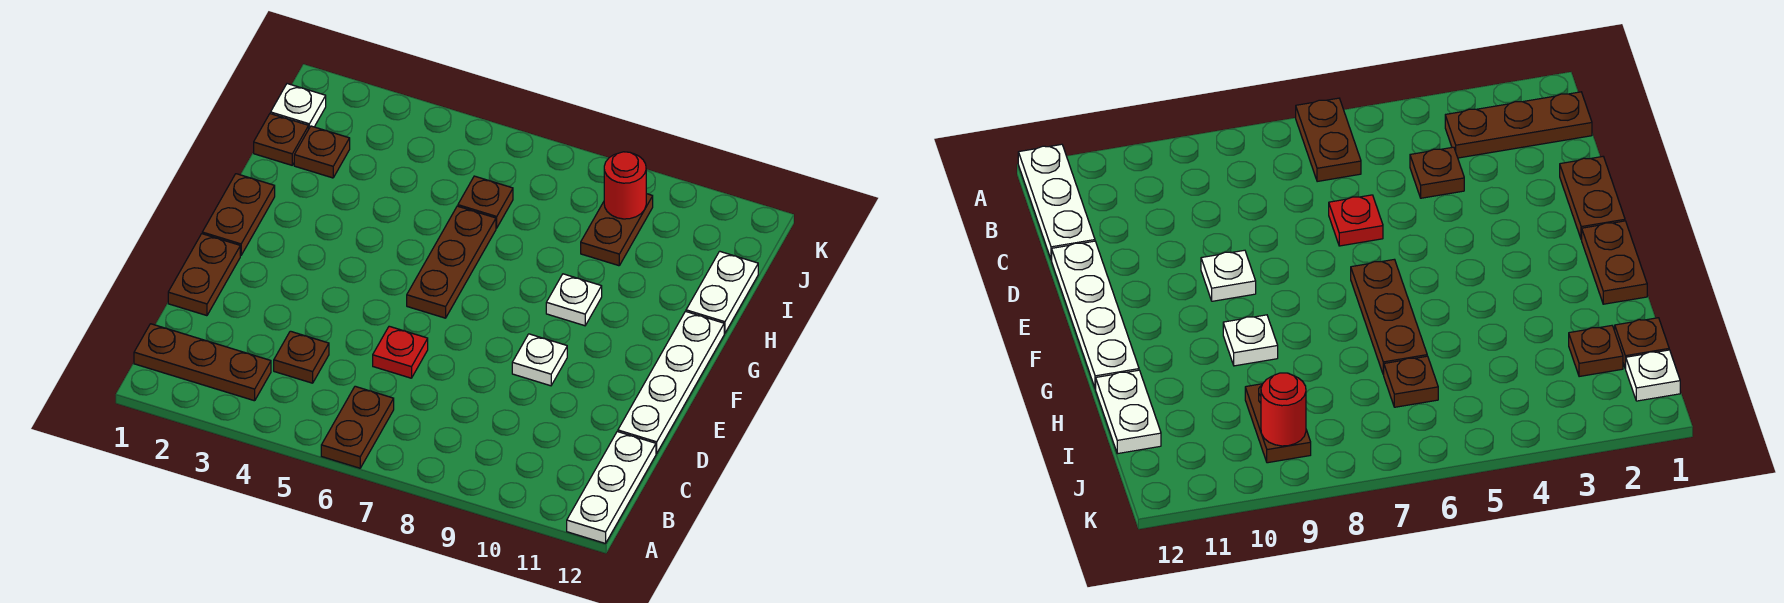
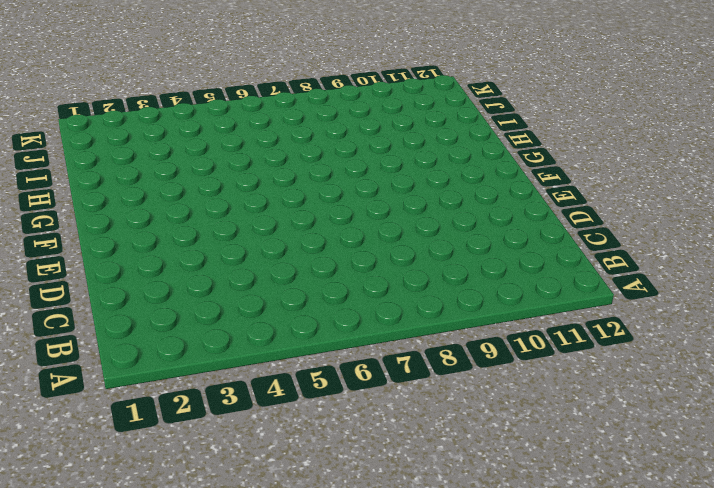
none -> brown 1x2 plate [321,386,394,468]
none -> white 1x3 plate [567,432,656,543]
none -> brown 1x3 plate [134,324,271,401]

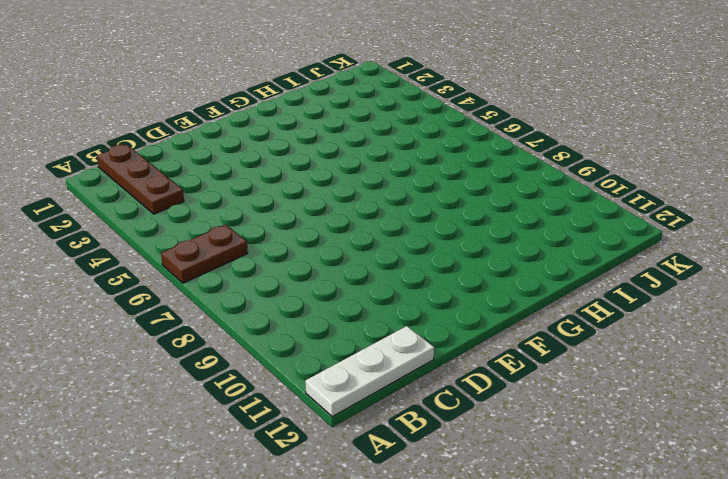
none -> brown 1x1 plate [274,331,329,383]
none -> brown 1x2 plate [168,234,240,316]
none -> red 1x1 plate [373,326,428,378]

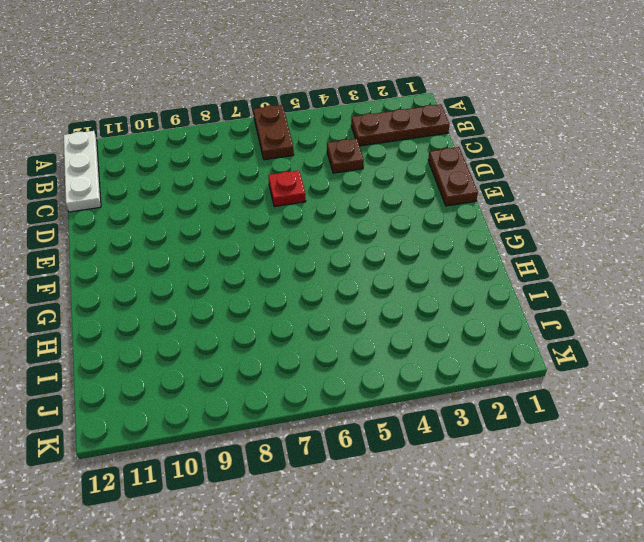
none -> white 1x4 plate [618,311,724,453]
none -> white 1x1 plate [512,334,567,386]
none -> brown 1x2 plate [202,174,275,255]

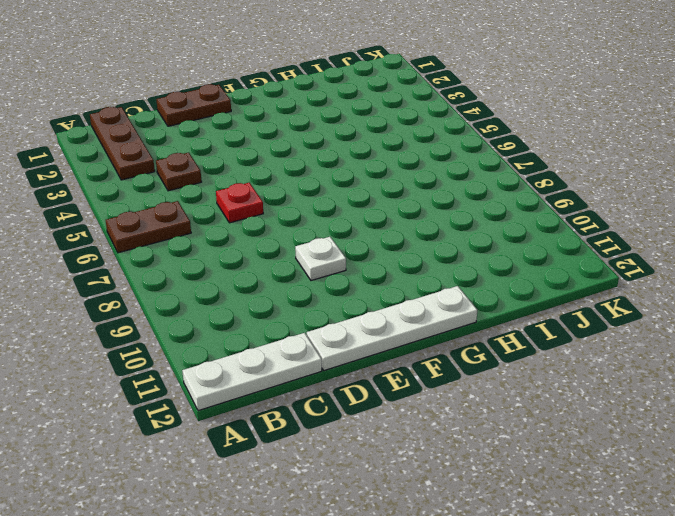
none -> brown 1x2 plate [202,174,275,255]
none -> brown 1x3 plate [407,206,496,318]
none -> white 1x1 plate [546,274,602,326]

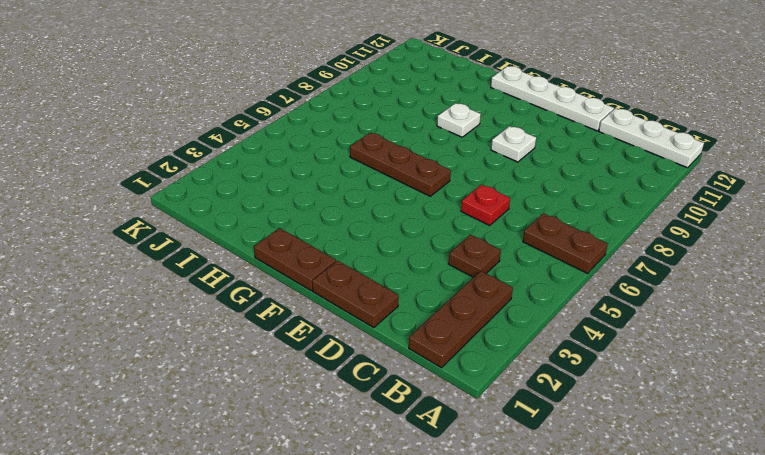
none -> white 1x2 plate [686,251,758,333]
none -> brown 1x1 plate [254,114,309,165]
none -> brown 1x1 plate [294,126,350,178]

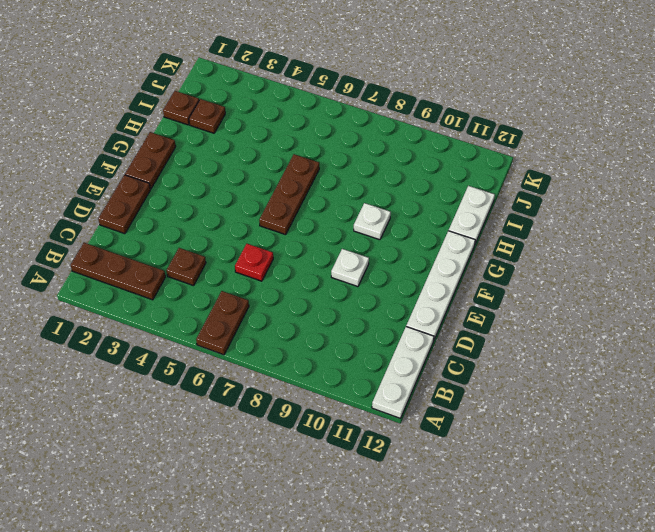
none -> brown 1x1 plate [458,176,513,228]
none -> brown 1x2 plate [581,194,653,266]
none -> white 1x1 plate [271,84,326,128]

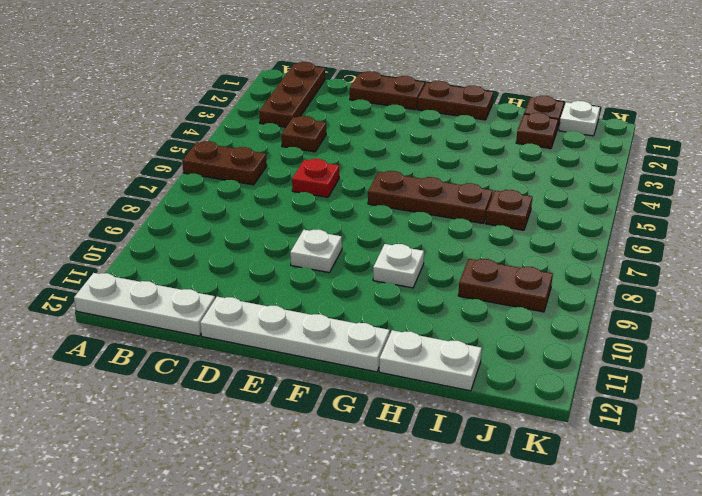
none -> red 1x1 round brick [604,152,646,219]

